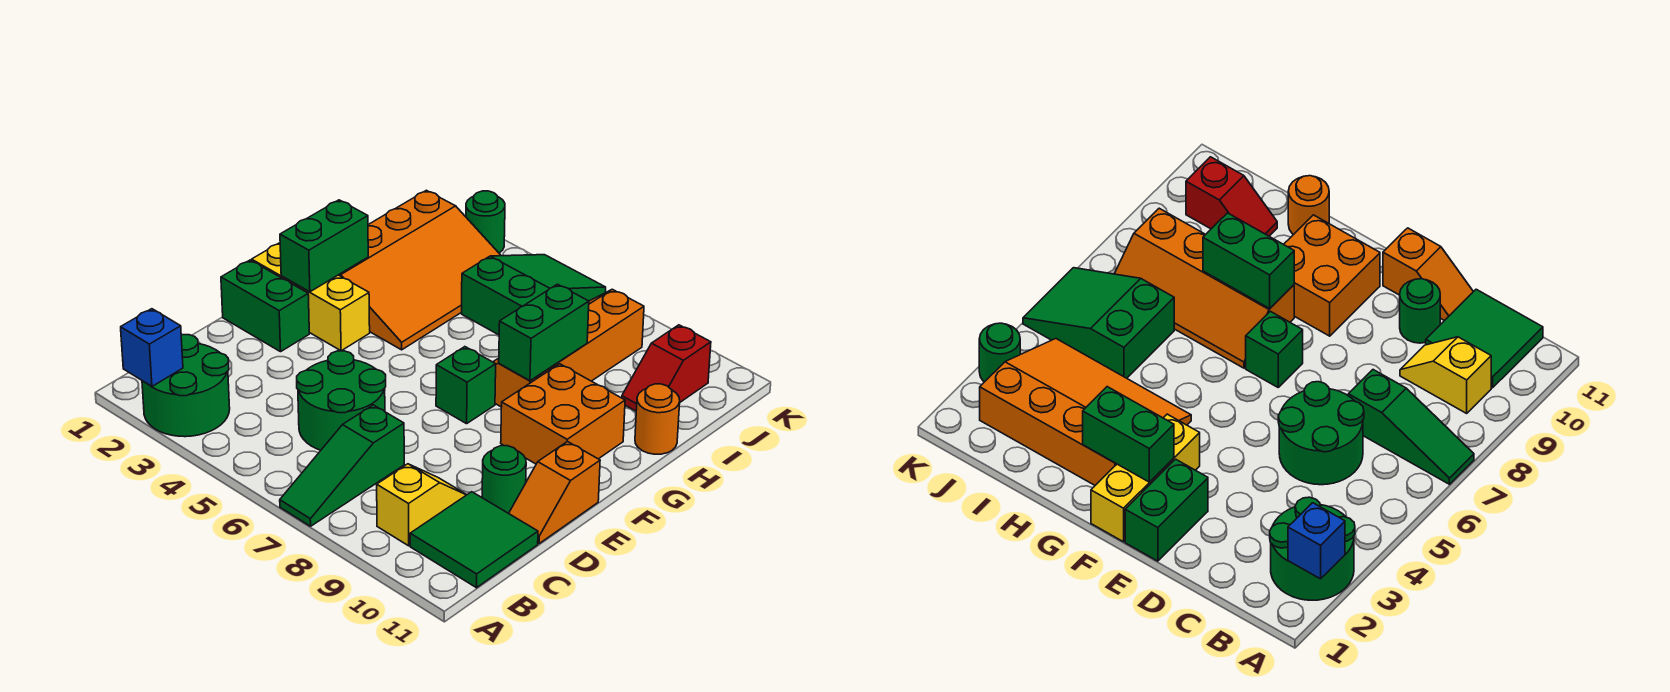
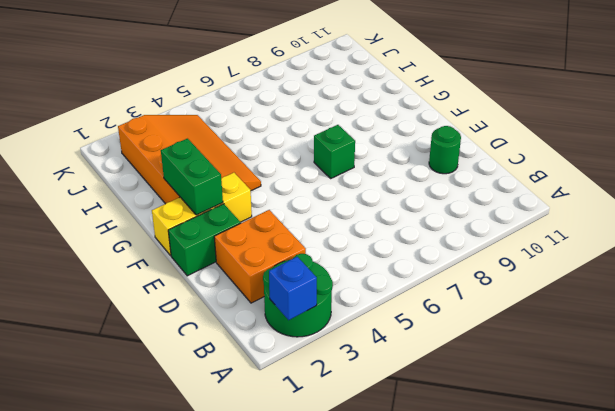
orange 2x2 brick [214,210,306,303] -> orange 2x2 brick moved to [501,364,625,464]
none -> green 1x3 slope [280,405,404,526]
none -> yellow 1x2 slope [377,464,467,546]
none -> green 2x2 tile [410,492,538,588]

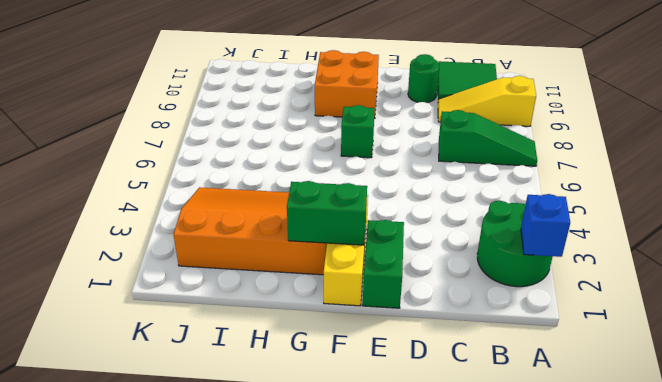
yellow 1x3 slope [438,76,536,126] -> yellow 1x2 slope [377,464,467,546]
none -> green 2x2 round brick [297,351,386,450]
none -> orange 1x2 slope [509,441,600,543]
none -> orange 2x4 slope [493,289,644,407]

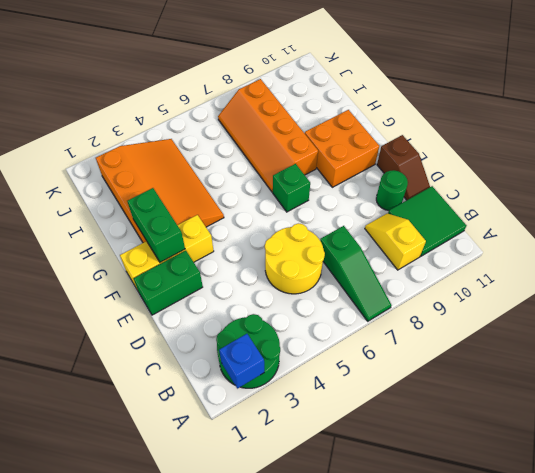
yellow 2x2 round brick [265,223,325,294] -> green 2x2 round brick [297,351,386,450]
brown 1x2 slope [377,135,430,200] -> orange 1x2 slope [509,441,600,543]
none -> orange 1x1 round brick [635,384,680,454]
none -> green 2x3 slope [462,255,606,335]
none -> red 1x2 slope [622,325,711,411]

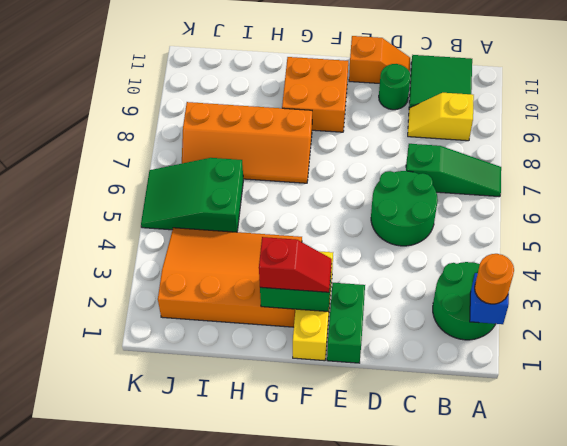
orange 1x1 round brick [475,254,514,304] -> orange 1x1 round brick moved to [635,384,680,454]
red 1x2 slope [259,237,332,292] -> red 1x2 slope moved to [622,325,711,411]
none -> green 1x1 brick [436,347,496,424]
none -> green 1x1 round brick [466,191,505,253]
none -> green 1x2 brick [499,284,589,381]

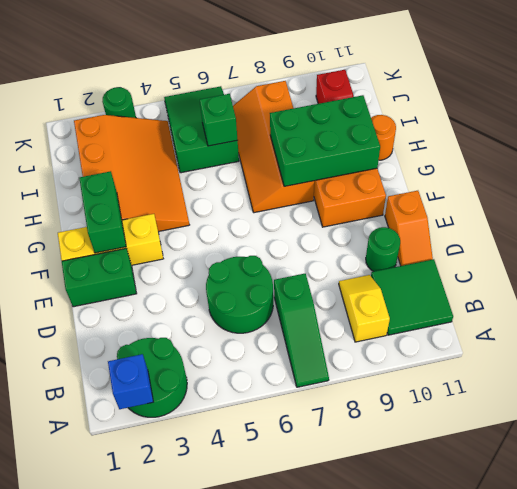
green 2x3 brick [270,95,380,187] -> green 1x2 brick [499,284,589,381]
green 1x1 brick [200,94,237,146] -> green 1x1 brick moved to [436,347,496,424]

